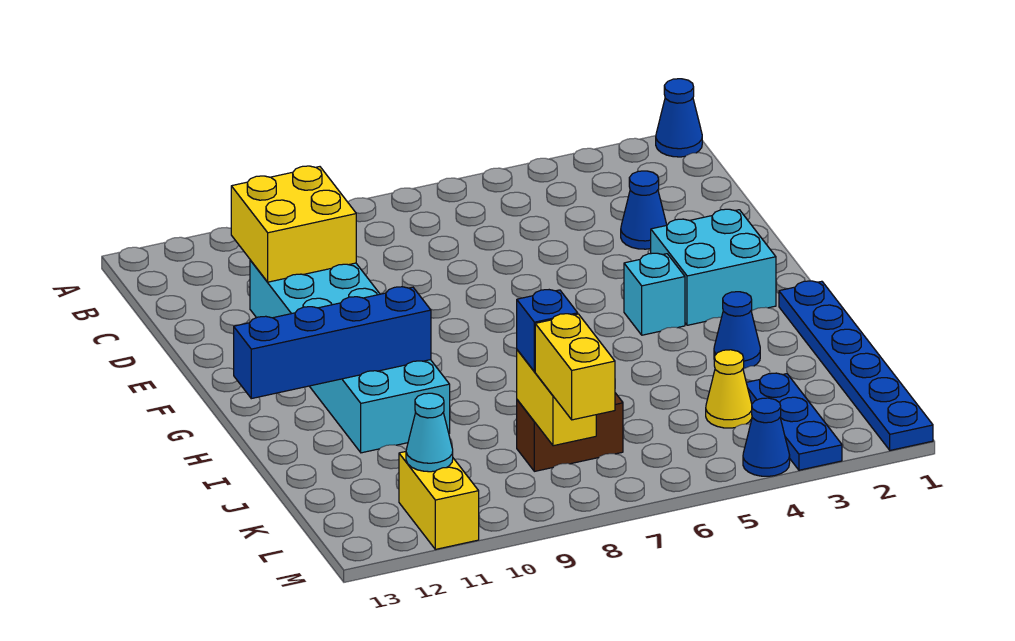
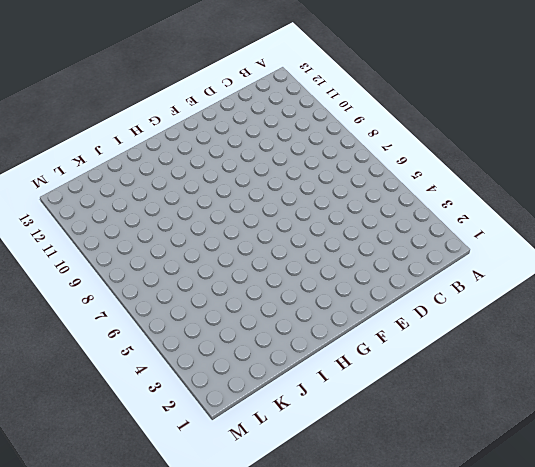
none -> blue 1x1 cone [656,79,702,157]
none -> blue 1x1 cone [621,171,667,249]
none -> cyan 2x6 brick [250,260,450,453]

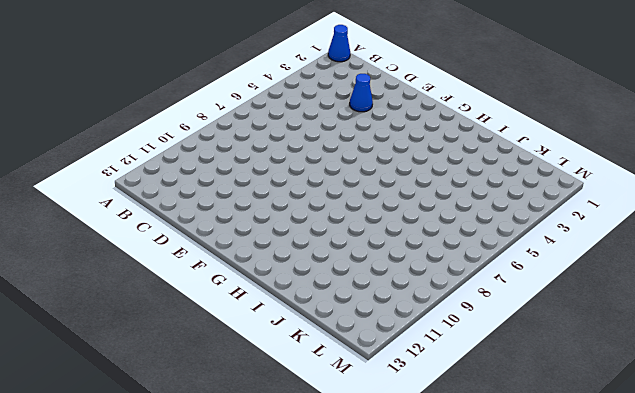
none -> cyan 2x6 brick [250,260,450,453]
none -> cyan 2x2 brick [651,209,776,325]
none -> cyan 1x1 brick [624,253,685,335]

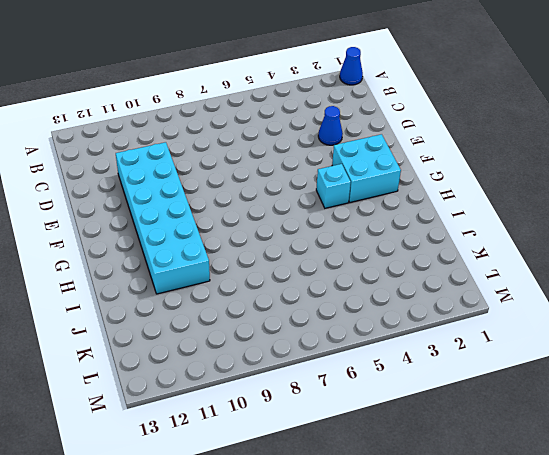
none -> blue 1x6 plate [779,281,933,450]
none -> blue 1x1 cone [714,292,760,369]
none -> blue 1x3 plate [746,373,842,470]

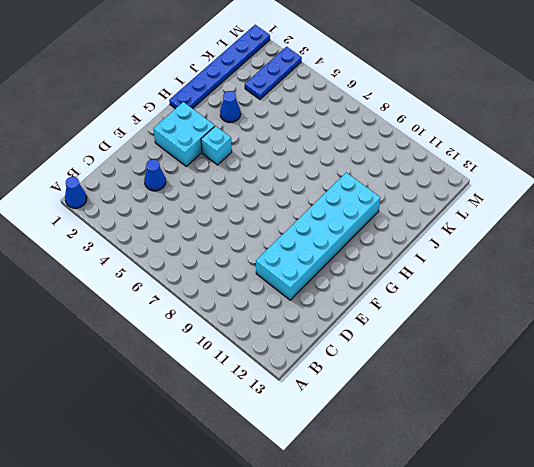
none -> yellow 1x1 cone [706,350,752,428]
none -> brown 1x2 brick [517,393,623,471]
none -> yellow 1x2 brick [399,452,479,549]

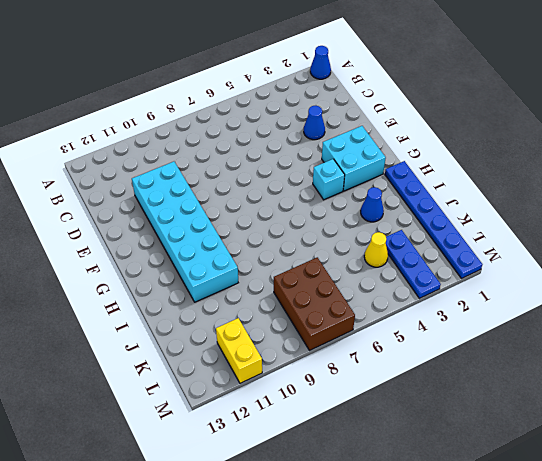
brown 2x3 brick [274,257,355,350] -> brown 1x2 brick [517,393,623,471]
none -> blue 1x1 cone [743,398,790,476]
none -> yellow 2x2 brick [231,166,356,282]
none -> blue 1x4 brick [234,287,431,399]

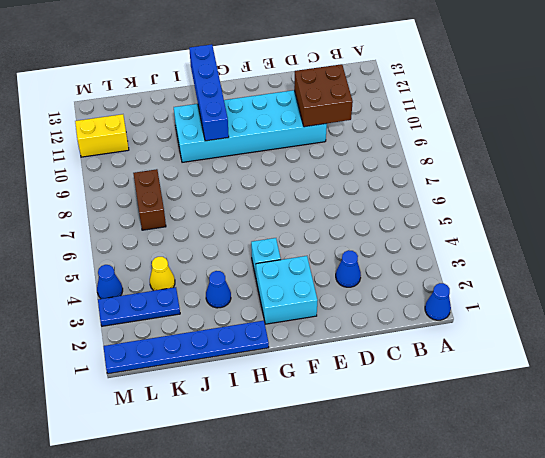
brown 2x2 brick [294,64,353,127] -> yellow 2x2 brick [231,166,356,282]
none -> yellow 1x2 brick [517,350,596,446]
none -> cyan 1x1 cone [406,393,453,472]
none -> blue 1x1 brick [517,290,578,372]

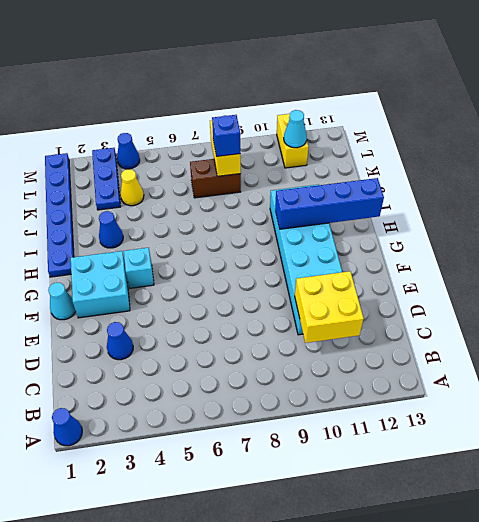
cyan 1x1 cone [48,283,76,320] -> none
none -> yellow 1x2 brick [535,314,615,420]

